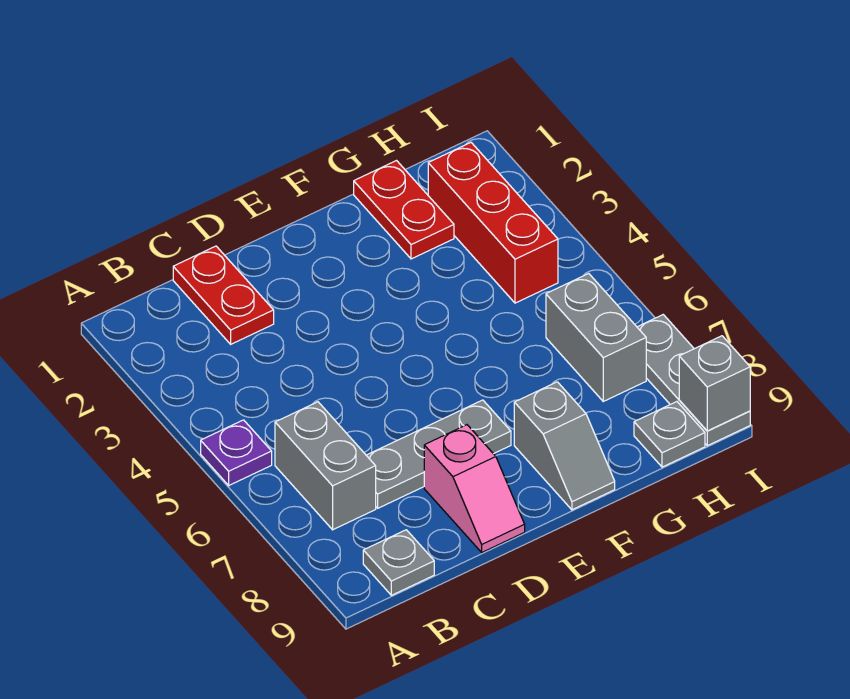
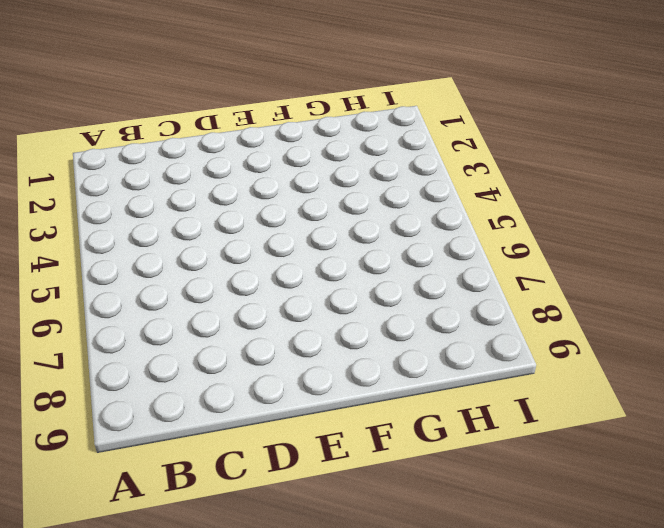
none -> purple 1x1 plate [201,420,272,485]
none -> grey 1x2 brick [275,402,376,530]
none -> grey 1x1 plate [363,530,434,595]

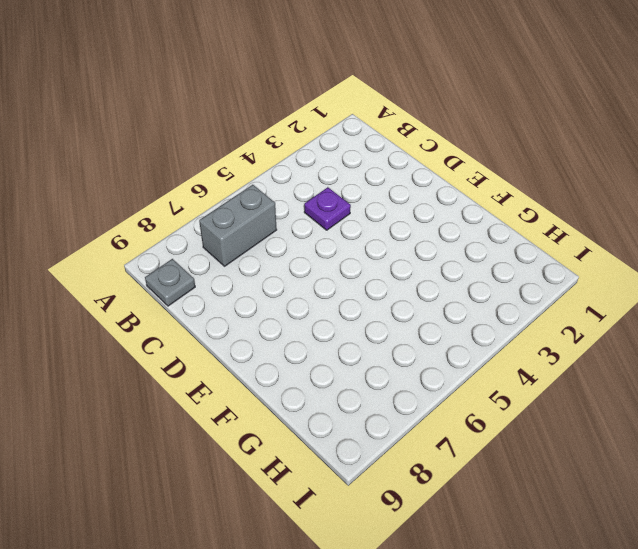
purple 1x1 plate [304,187,351,230] -> purple 1x1 plate moved to [201,420,272,485]
none -> red 1x2 plate [173,246,274,344]
none -> grey 1x3 plate [366,400,511,508]
none -> pink 1x2 slope [424,425,525,552]

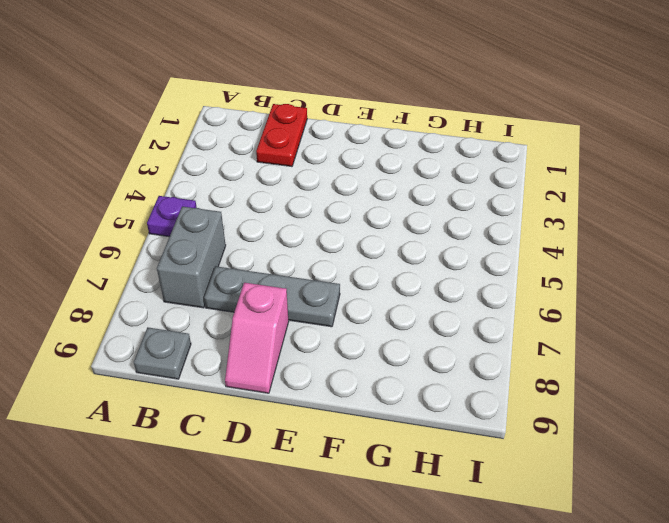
none -> grey 1x2 slope [514,382,615,510]
none -> red 1x2 plate [354,161,454,259]
none -> red 1x3 brick [428,143,558,303]

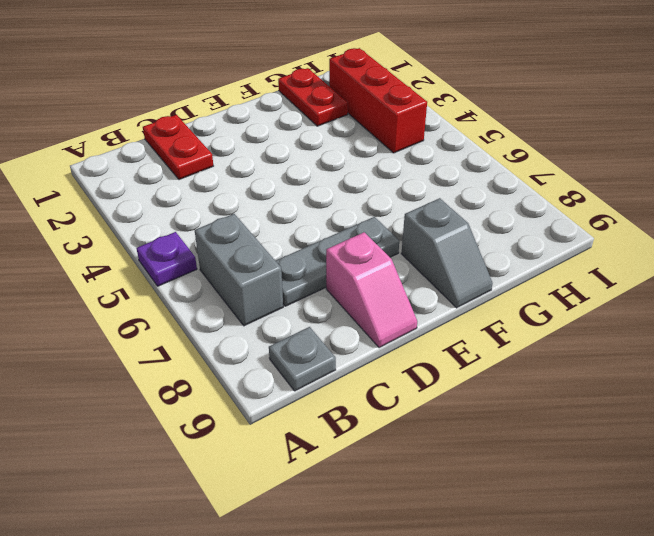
none -> grey 1x2 brick [546,274,646,401]
none -> grey 1x1 plate [634,402,705,467]
none -> grey 1x3 plate [637,315,750,446]

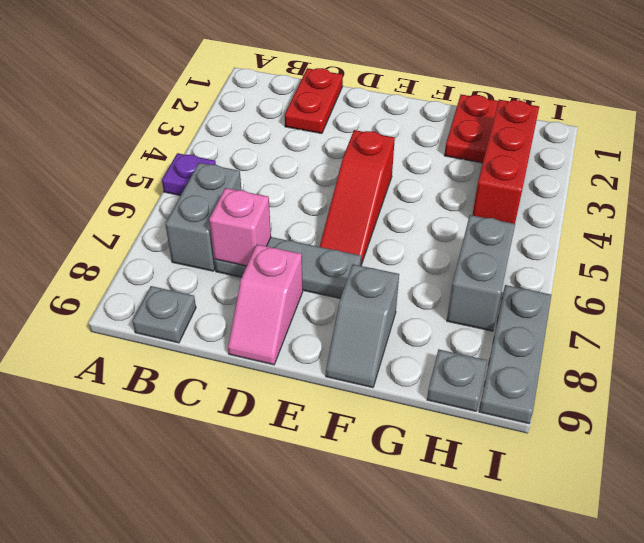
pink 1x1 brick [209,188,271,266] -> none
red 1x3 slope [320,130,395,265] -> none
none -> grey 1x1 brick [679,336,750,431]

